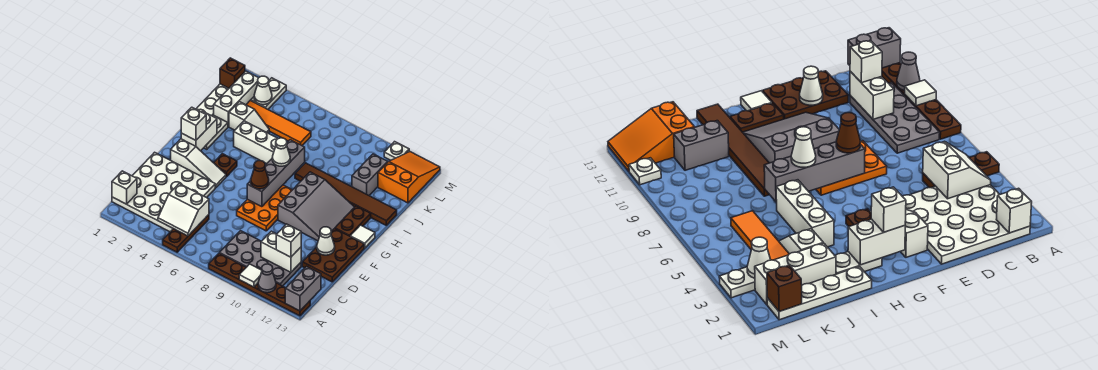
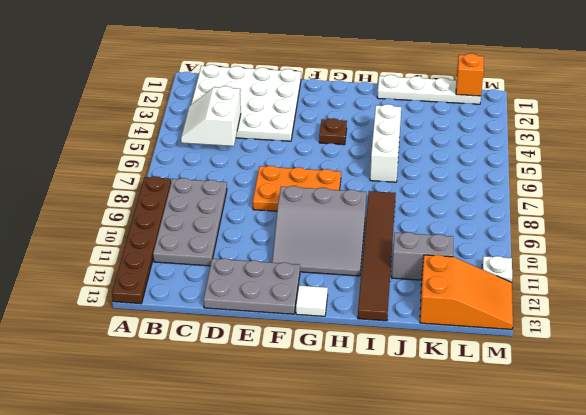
grey 2x3 plate [203,258,300,314] -> brown 2x3 plate [302,229,364,282]
orange 1x1 brick [456,54,484,96] -> brown 1x1 brick [220,58,245,88]
none -> brown 1x3 plate [163,215,209,252]
none -> white 1x3 slope [171,139,226,188]
none -> brown 1x2 plate [335,206,371,236]
none -> white 1x2 plate [204,115,228,149]

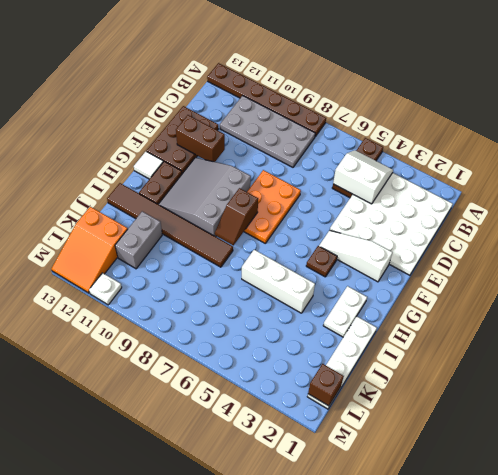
brown 1x2 brick [176,115,225,162] -> white 1x1 cone [317,227,335,255]
brown 1x2 slope [215,188,258,245] -> none
none -> white 1x3 brick [214,71,259,127]
none -> white 1x2 slope [229,102,269,133]
none -> orange 1x4 tile [246,100,311,145]
none -> white 1x2 plate [251,78,286,109]

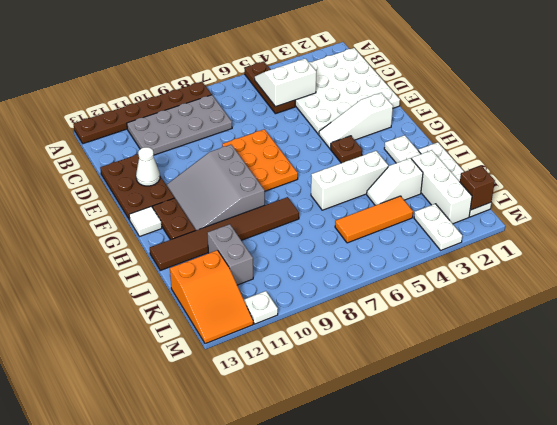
orange 1x3 tile [335,196,413,243] -> orange 1x4 tile [246,100,311,145]
none -> white 1x1 tile [239,264,262,287]
none -> grey 1x1 cone [258,264,276,293]
none -> grey 1x2 brick [285,266,321,311]
none -> white 1x1 brick [112,171,137,204]

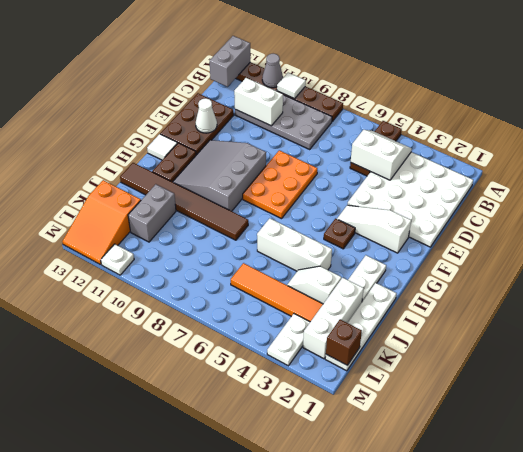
none -> white 1x1 brick [112,171,137,204]
none -> grey 1x4 brick [247,140,305,207]
none -> white 1x2 brick [181,111,217,151]
none -> white 1x1 cone [254,76,272,105]

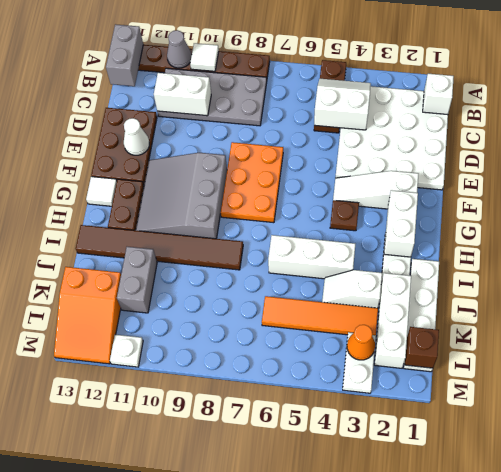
orange 1x1 cone [347,325,375,360] -> white 1x1 cone [254,76,272,105]
none -> grey 1x4 brick [247,140,305,207]
none -> white 1x1 brick [276,224,301,257]
none -> brown 1x1 cone [251,161,269,189]
none -> white 1x1 brick [181,107,206,140]

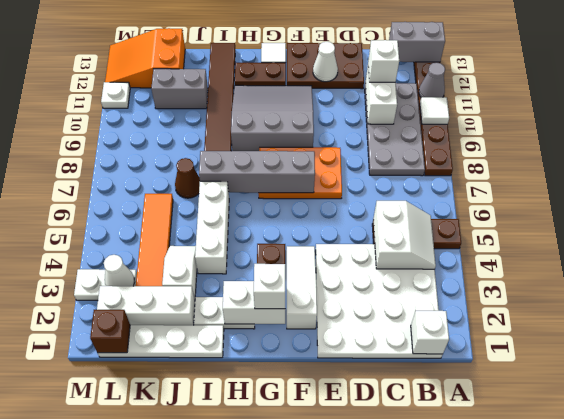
brown 1x1 cone [175,158,200,198] -> brown 1x1 cone moved to [251,161,269,189]
none -> white 1x1 cone [272,138,290,166]

